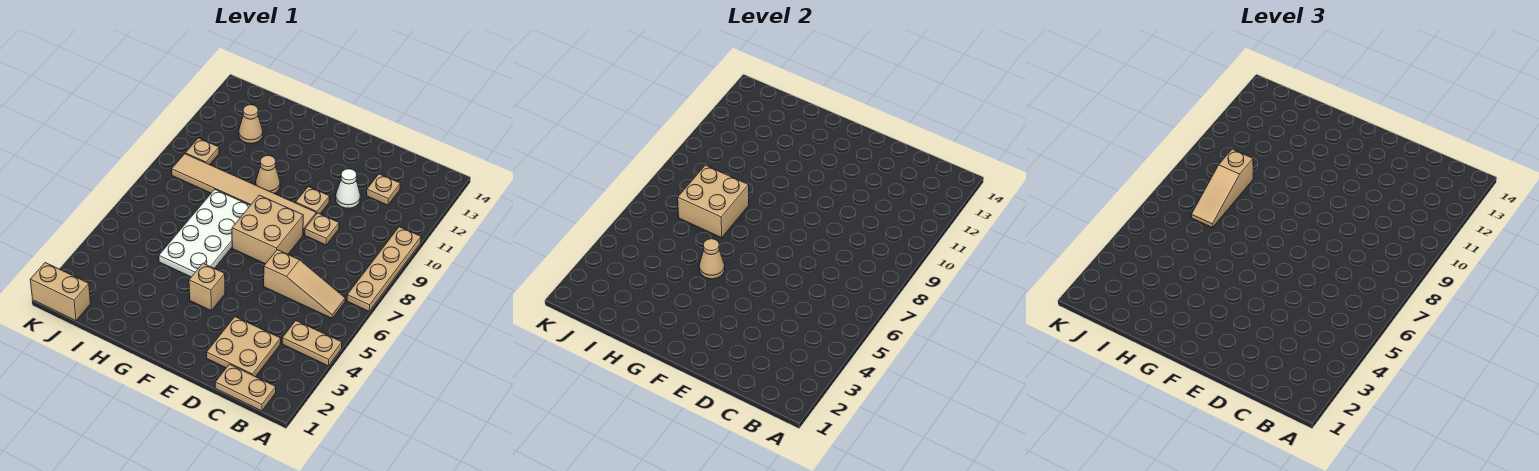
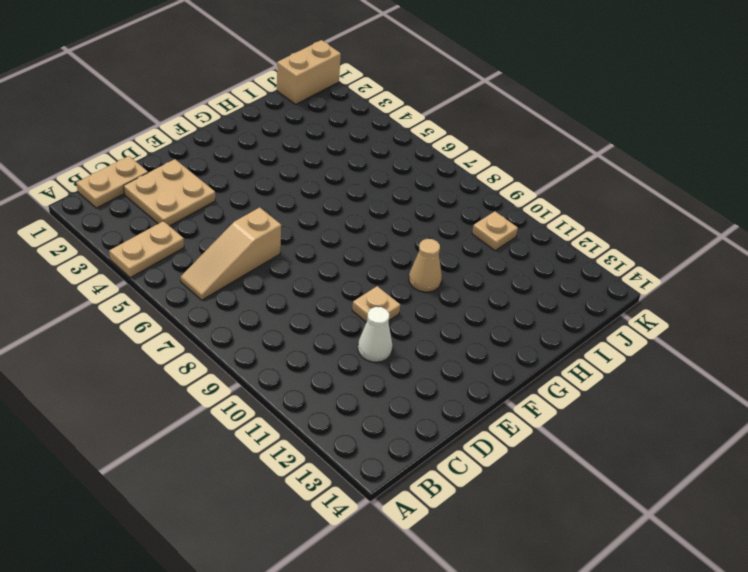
none -> tan 1x4 plate [347,227,421,311]
none -> tan 1x1 plate [366,174,400,205]
none -> tan 1x1 plate [305,213,339,245]

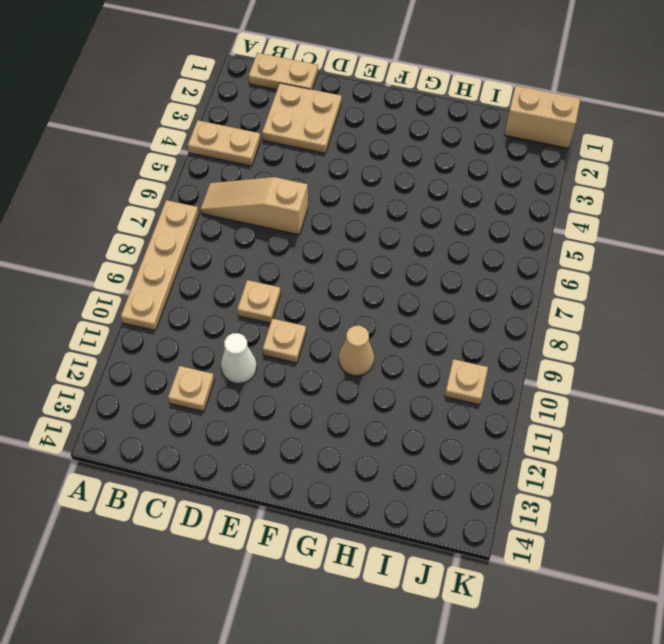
none -> tan 2x2 brick [232,195,303,264]
none -> tan 1x6 tile [172,154,316,235]
none -> tan 1x1 brick [189,263,225,311]

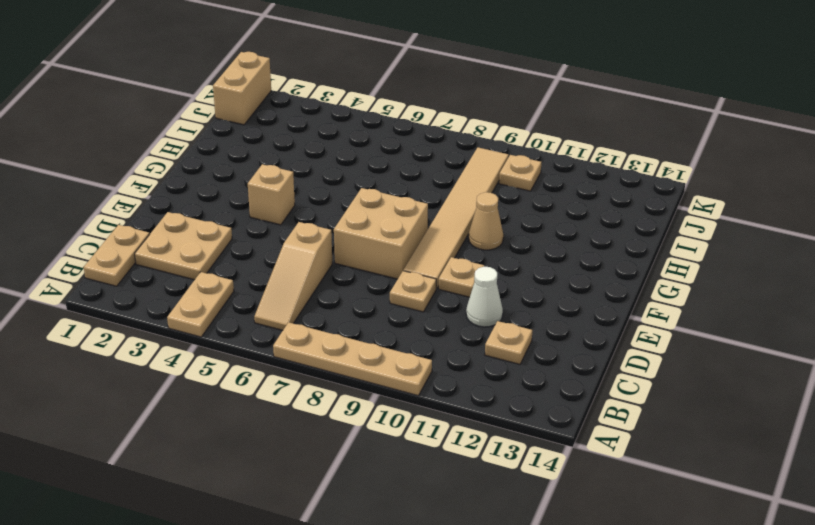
none -> white 2x4 plate [159,190,250,277]
none -> tan 1x1 cone [239,105,263,144]
none -> tan 1x1 cone [699,239,725,279]

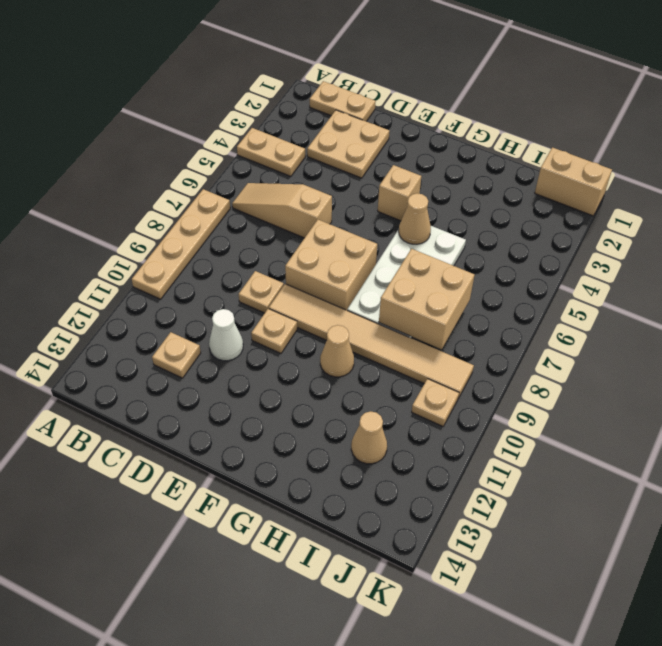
none -> tan 1x3 slope [1191,149,1253,228]

